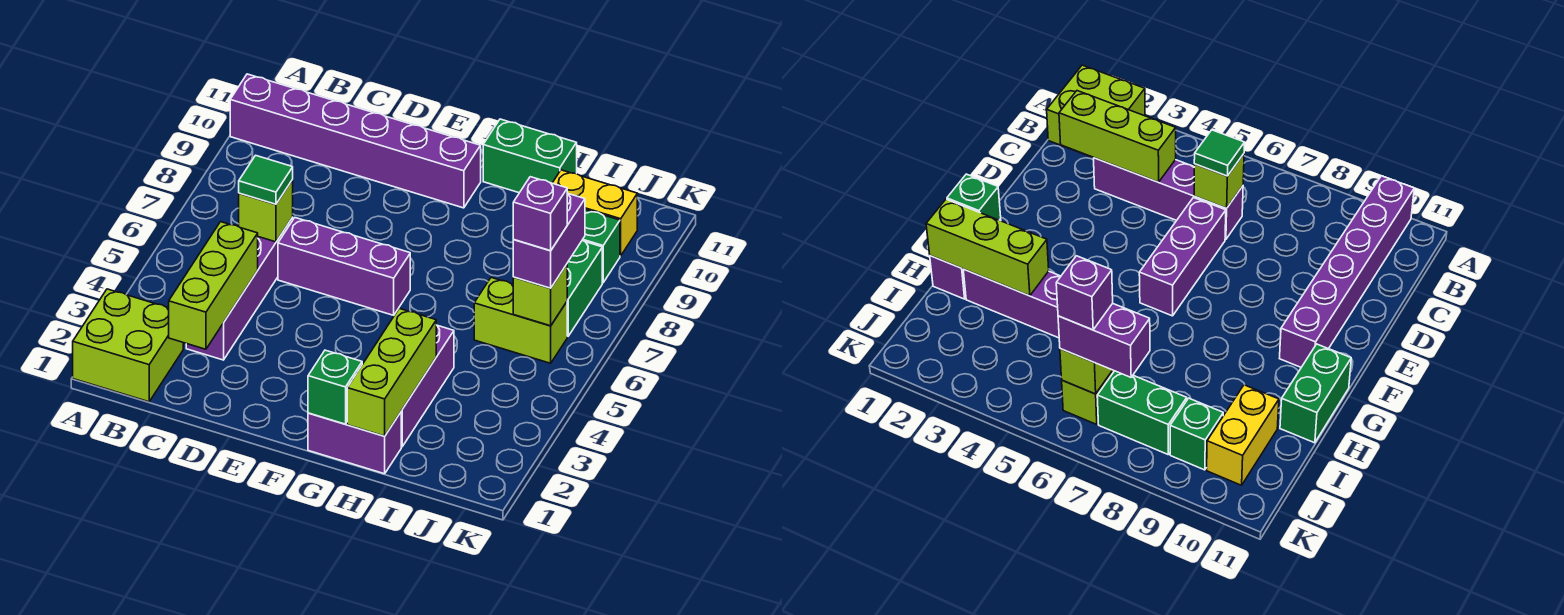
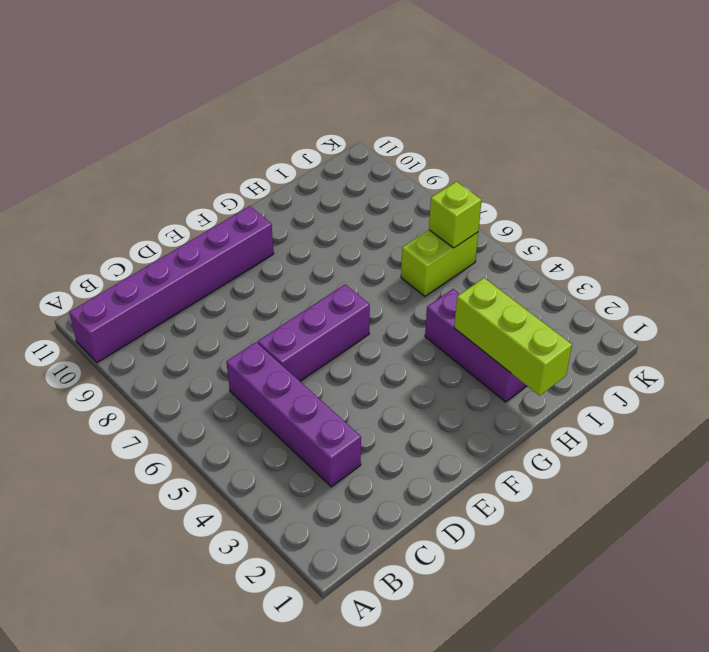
none -> lime 2x2 brick [73,289,183,402]
none -> purple 1x2 brick [308,412,401,474]
none -> green 1x2 brick [483,119,577,193]

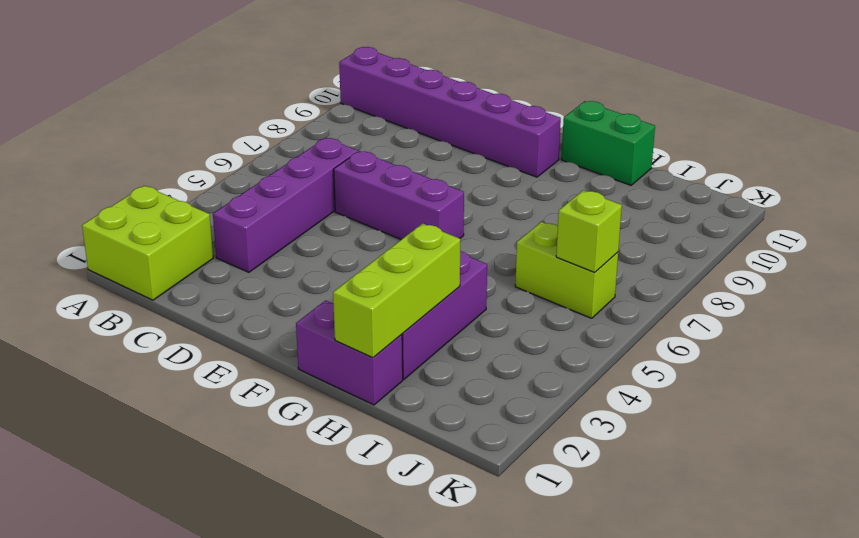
none -> yellow 1x2 brick [553,170,637,256]
none -> green 1x2 brick [567,240,602,336]
none -> green 1x1 brick [583,210,620,283]

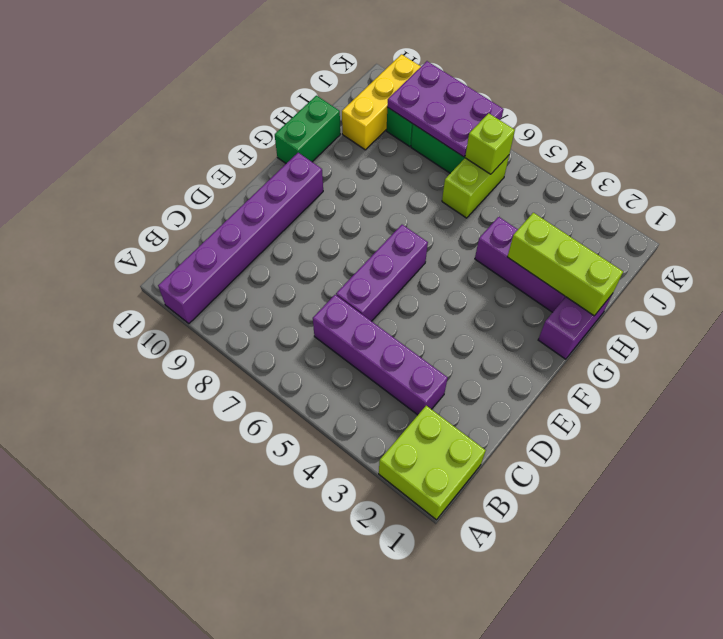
yellow 1x3 brick [342,54,421,150] -> yellow 1x2 brick [553,170,637,256]
purple 2x3 plate [387,61,504,157] -> none
none -> lime 1x3 brick [169,222,258,349]
none -> lime 1x1 brick [239,180,293,242]
none -> green 1x1 brick [308,350,362,424]

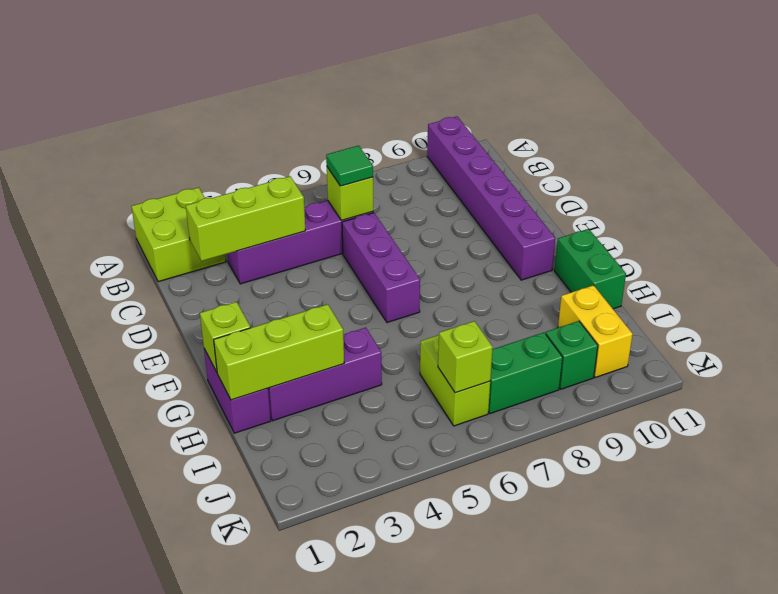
lime 1x1 brick [200,302,250,372] -> green 1x1 brick [308,350,362,424]
none -> purple 1x2 brick [513,193,585,288]
none -> purple 1x1 brick [513,177,567,251]

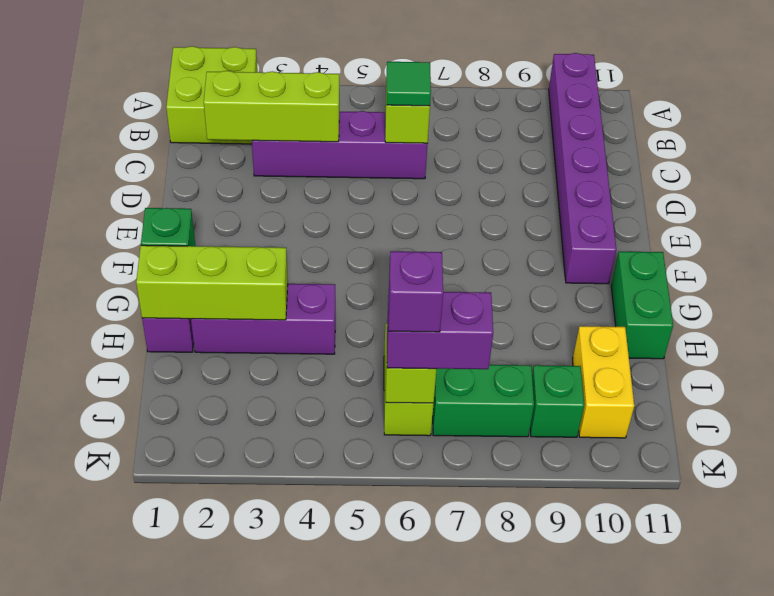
none -> purple 1x3 brick [278,218,410,315]

